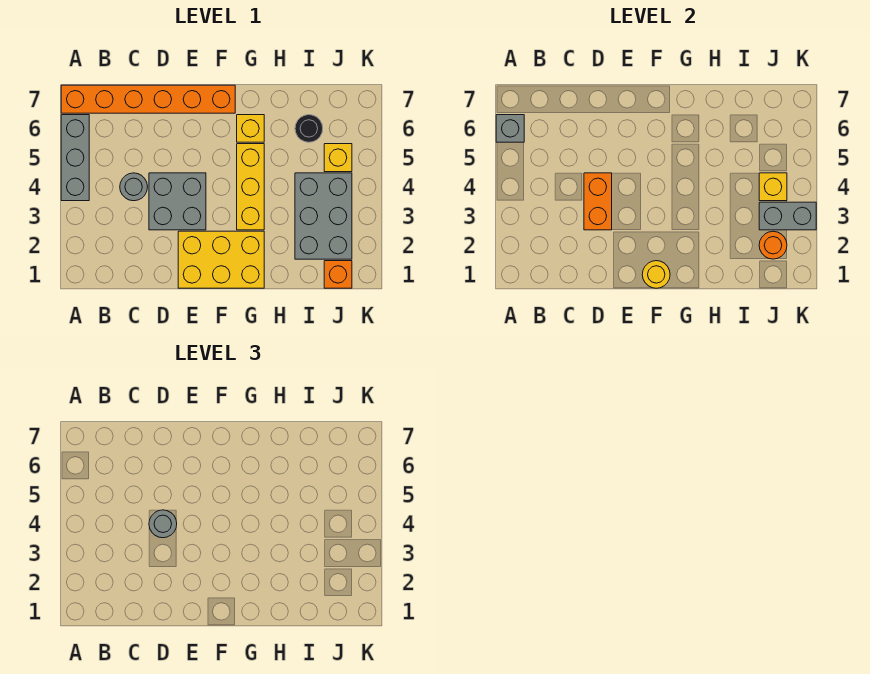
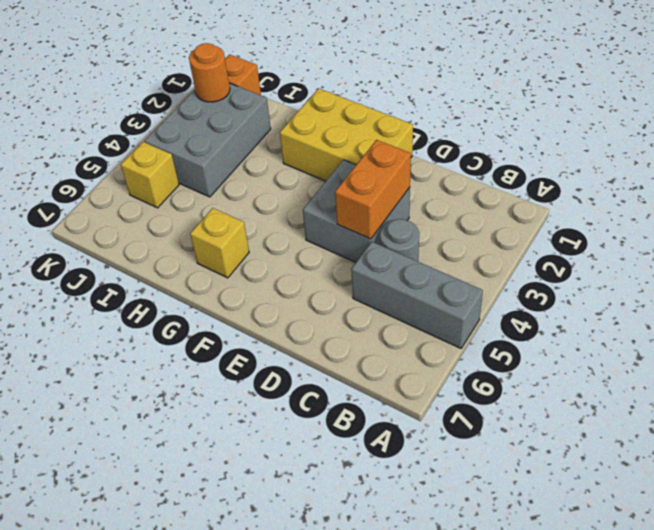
grey 1x3 brick [351,242,483,348] -> grey 1x3 brick turned to [61,115,89,201]
none -> orange 1x6 brick [61,85,235,113]
none -> yellow 1x3 brick [237,144,264,230]
none -> black 1x1 round brick [295,115,323,142]

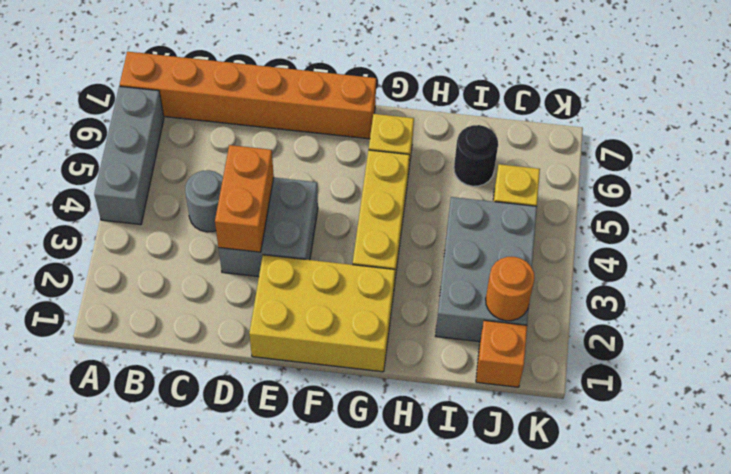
none -> grey 1x1 brick [496,115,524,142]
none -> yellow 1x1 round brick [642,261,670,288]
none -> grey 1x2 brick [759,202,816,230]

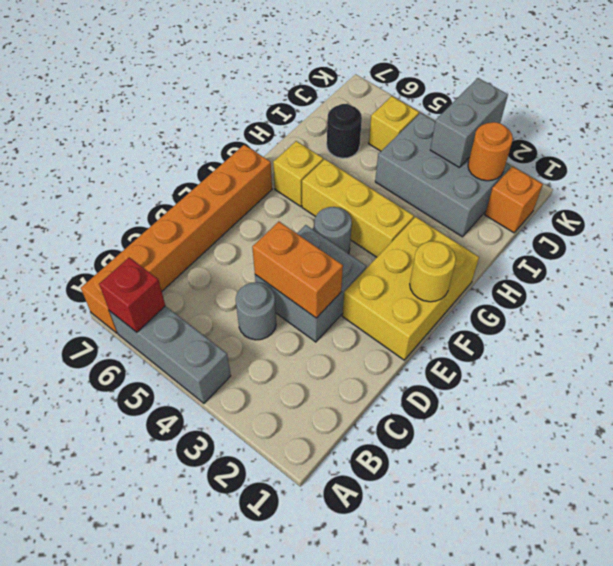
red 1x1 brick [99,257,165,332] -> grey 1x1 brick [496,115,524,142]
grey 1x1 round brick [314,207,352,254] -> grey 1x1 round brick moved to [149,510,177,538]
none -> yellow 1x1 brick [759,173,787,201]

